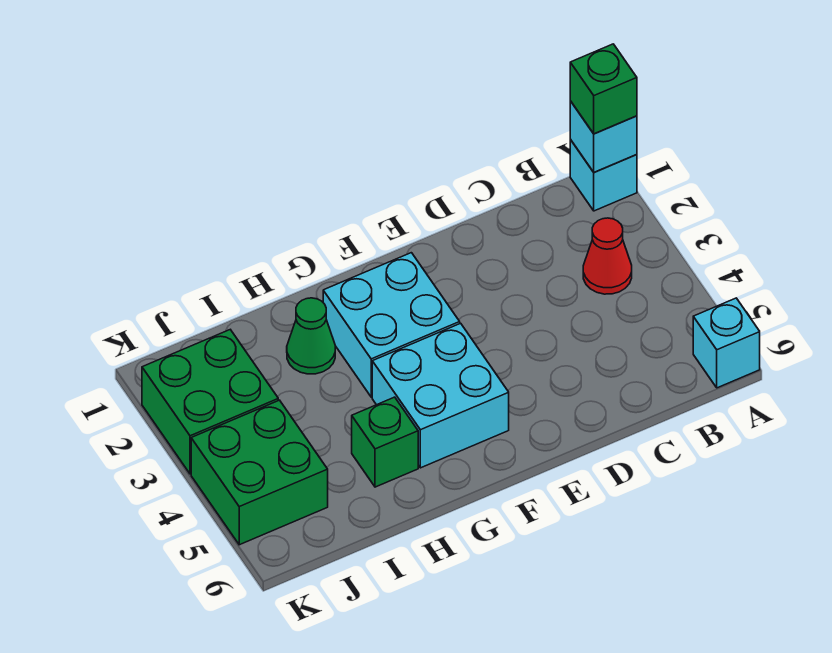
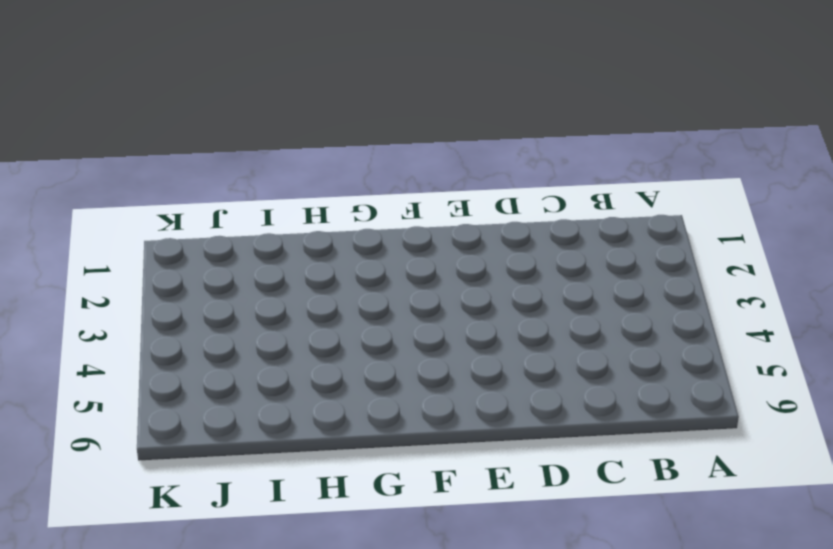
none -> cyan 1x1 brick [570,140,637,211]
none -> cyan 1x1 brick [693,298,760,388]

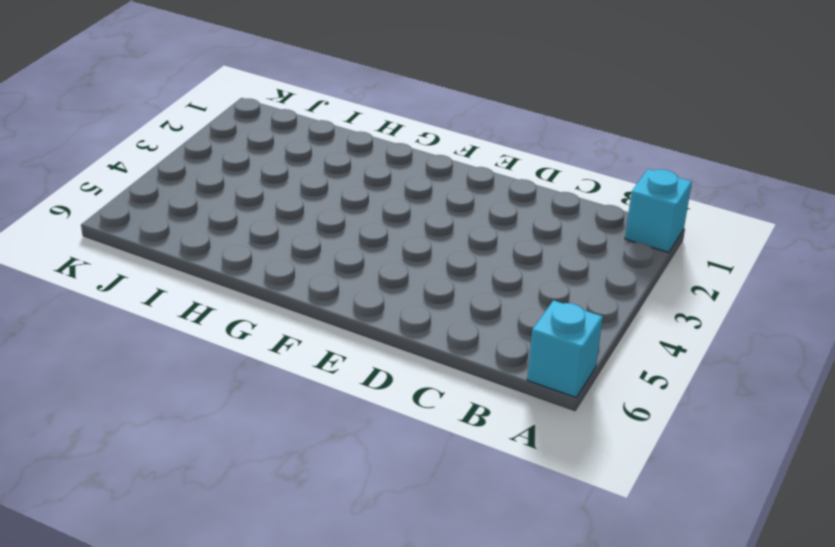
none -> red 1x1 cone [583,218,632,294]
none -> cyan 2x2 brick [323,253,460,397]

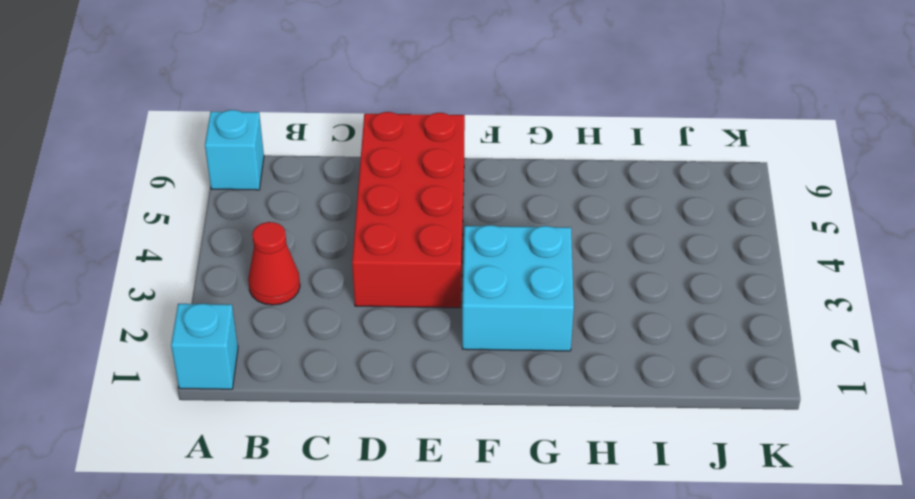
red 2x4 brick [352,112,465,308] -> none
none -> cyan 2x2 brick [372,323,509,468]
none -> green 1x1 cone [287,298,335,374]

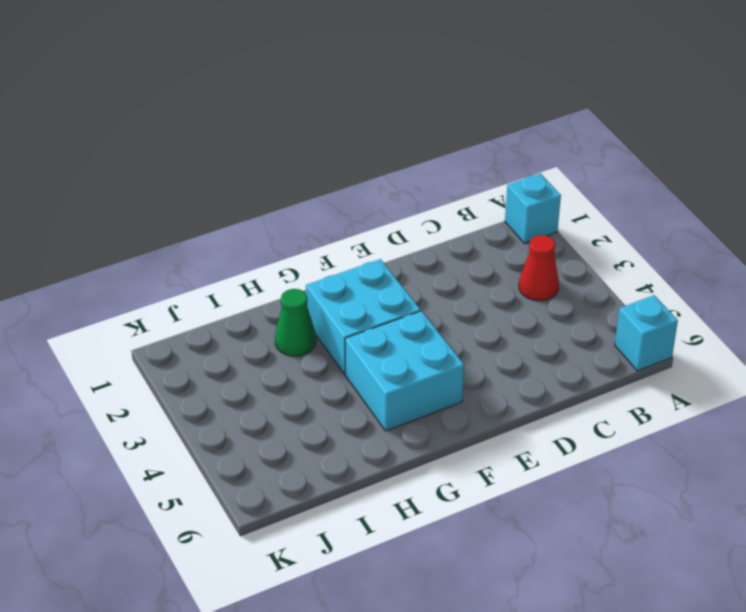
none -> green 1x1 brick [352,397,418,487]
none -> green 2x2 brick [142,330,278,474]

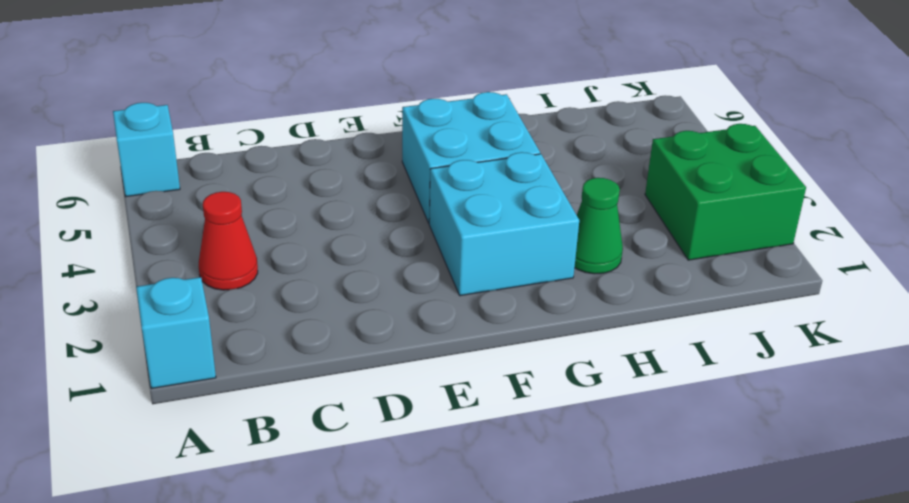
none -> green 1x1 brick [352,397,418,487]
none -> green 2x2 brick [191,400,328,545]

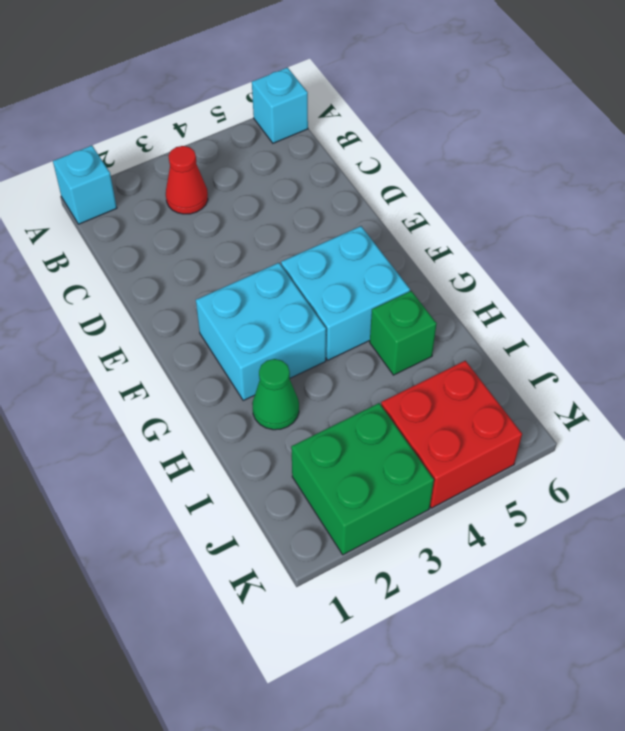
red 2x2 brick [381,361,522,508] -> green 2x2 brick [191,400,328,545]
none -> cyan 1x1 brick [570,101,637,172]
none -> green 1x1 brick [570,44,637,134]

